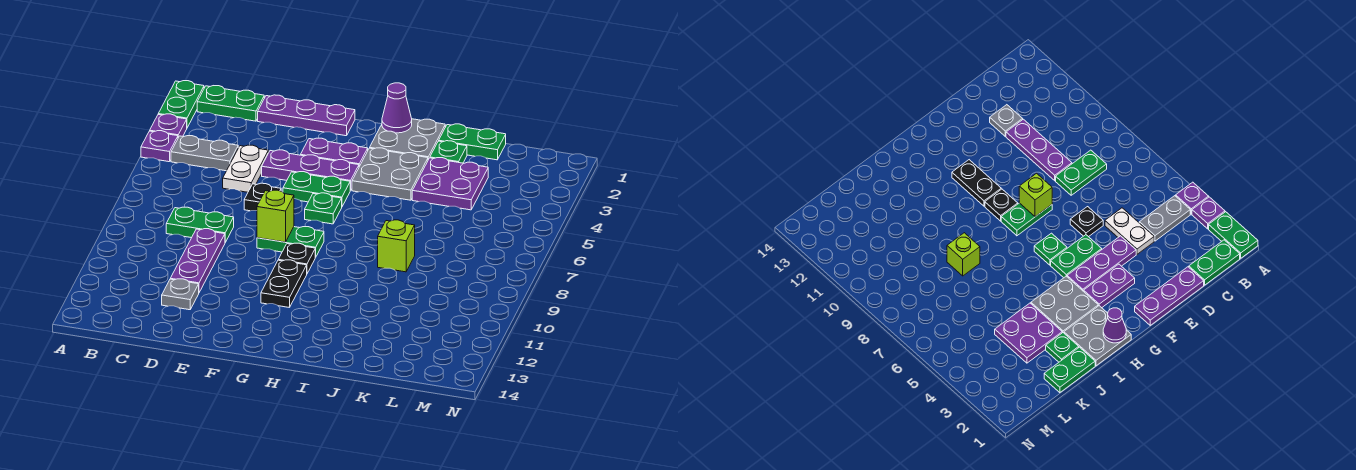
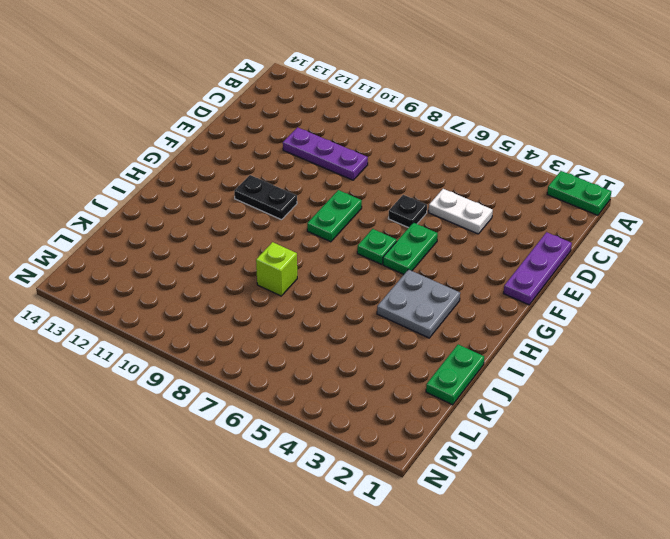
none -> purple 1x1 plate [150,114,187,137]
none -> purple 1x1 plate [141,131,178,162]
none -> green 1x2 plate [197,86,264,121]

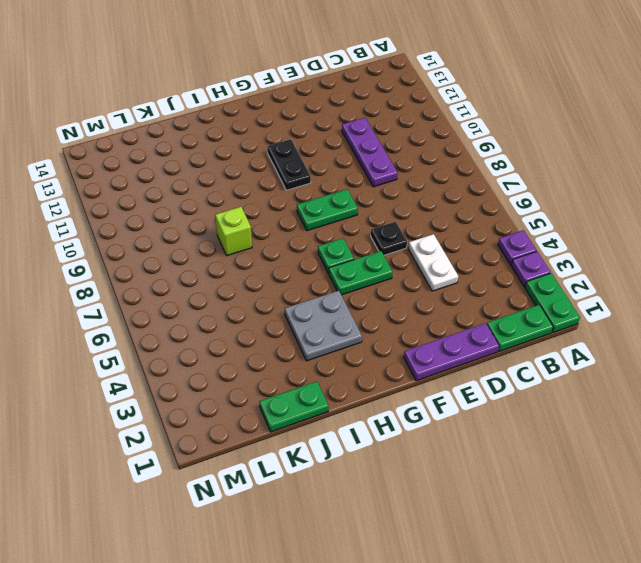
none -> grey 1x2 plate [171,136,238,171]
none -> green 1x2 plate [166,207,234,242]
none -> grey 1x1 plate [162,279,199,310]

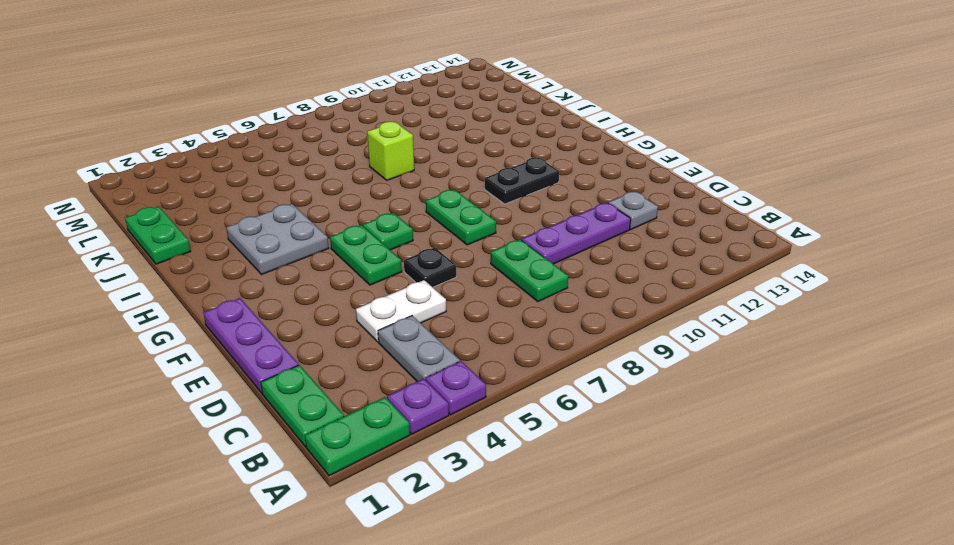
none -> purple 1x3 plate [262,150,359,190]
none -> purple 1x2 plate [301,138,368,166]
none -> black 1x1 plate [279,243,315,273]

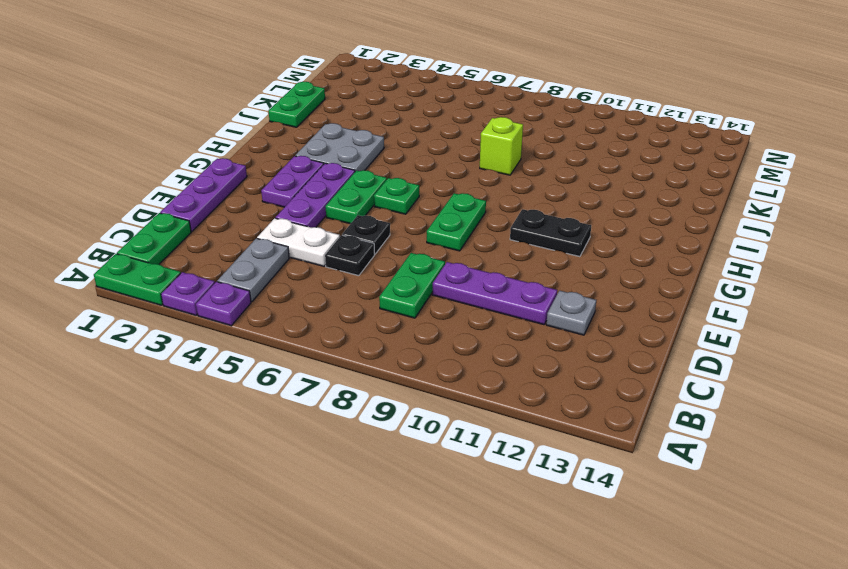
black 1x1 plate [325,235,375,276] -> black 1x1 plate moved to [279,243,315,273]
none -> grey 2x2 plate [370,119,445,159]
none -> green 1x1 plate [430,141,467,163]
none -> purple 2x2 plate [412,158,488,210]

